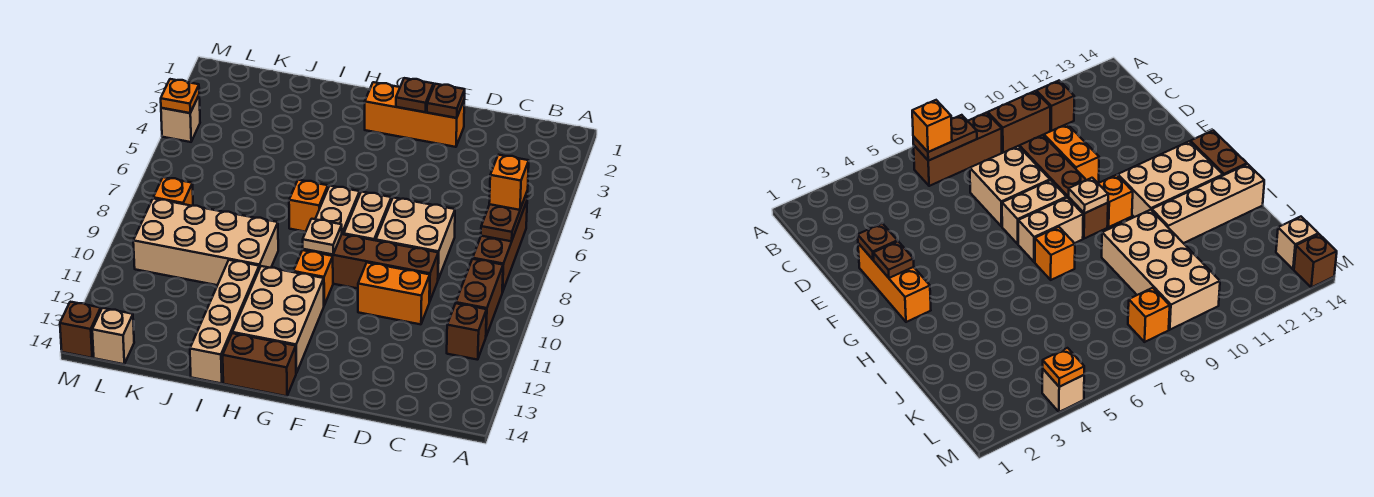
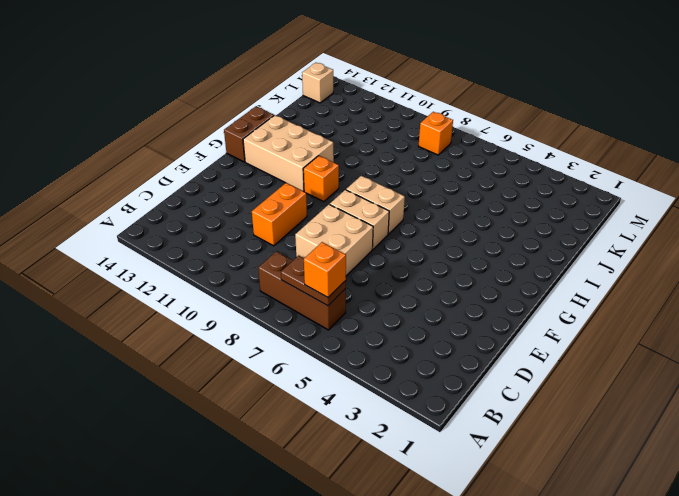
none -> brown 1x2 brick [456,259,503,336]
none -> brown 1x1 brick [447,303,487,360]
none -> brown 1x4 brick [303,234,438,302]

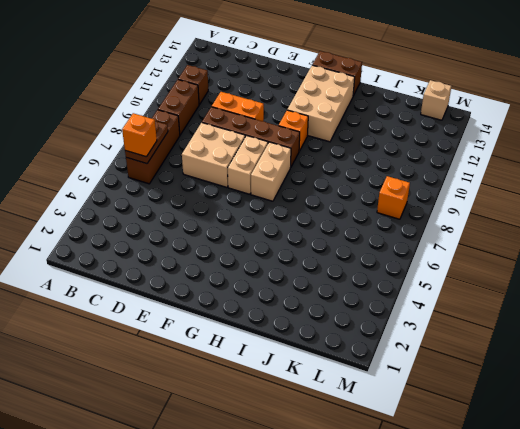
none -> orange 1x3 brick [365,82,464,147]
none -> orange 1x1 brick [289,180,328,232]
none -> tan 2x4 brick [133,199,278,285]

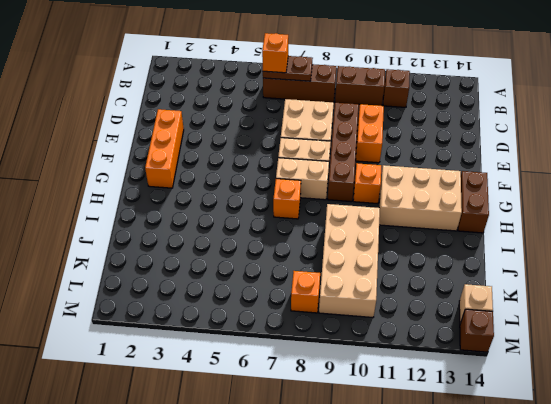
none -> tan 1x4 brick [190,260,259,383]
none -> tan 1x1 brick [161,96,200,142]
none -> brown 1x1 plate [427,84,465,118]

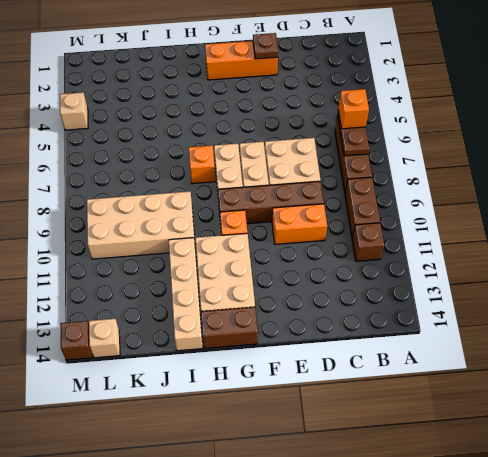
none -> orange 1x1 brick [153,177,193,206]
none -> brown 1x1 plate [396,78,434,112]
none -> tan 1x1 plate [303,219,342,255]

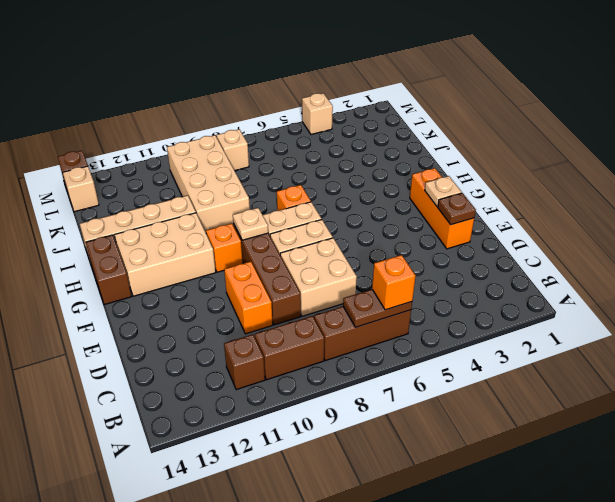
tan 1x1 plate [425,176,462,207] -> brown 1x1 plate [396,78,434,112]
tan 1x1 brick [217,129,249,171] -> orange 1x1 brick [153,177,193,206]
none -> orange 1x1 plate [161,79,199,113]

